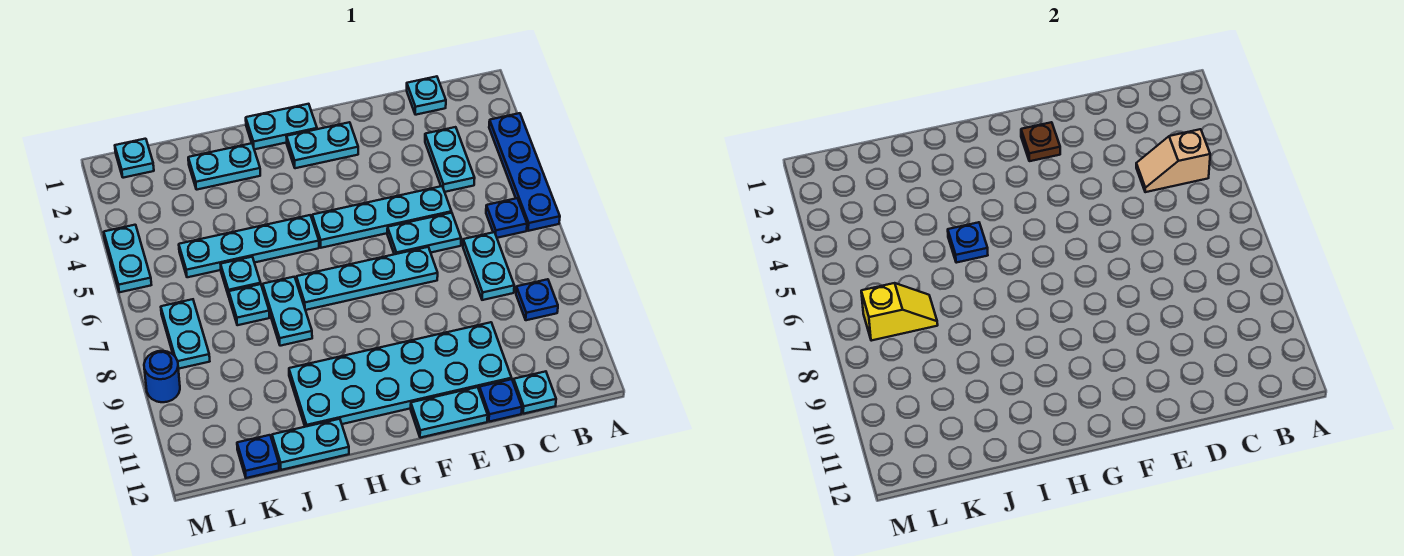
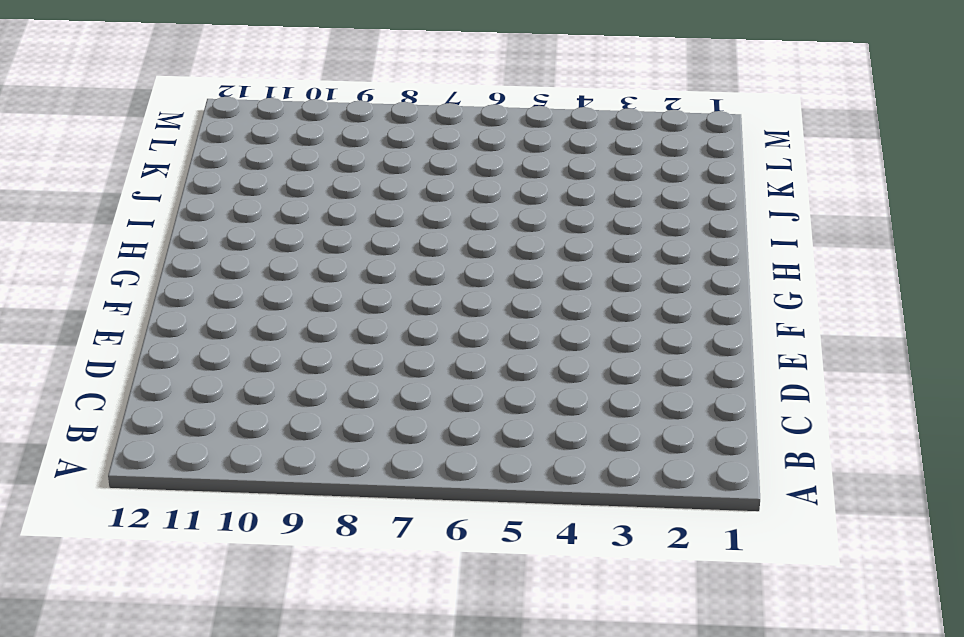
none -> blue 1x4 plate [489,113,560,231]
none -> blue 1x1 plate [486,198,527,238]
none -> blue 1x1 plate [516,279,558,320]
none -> cyan 1x1 plate [407,76,446,115]

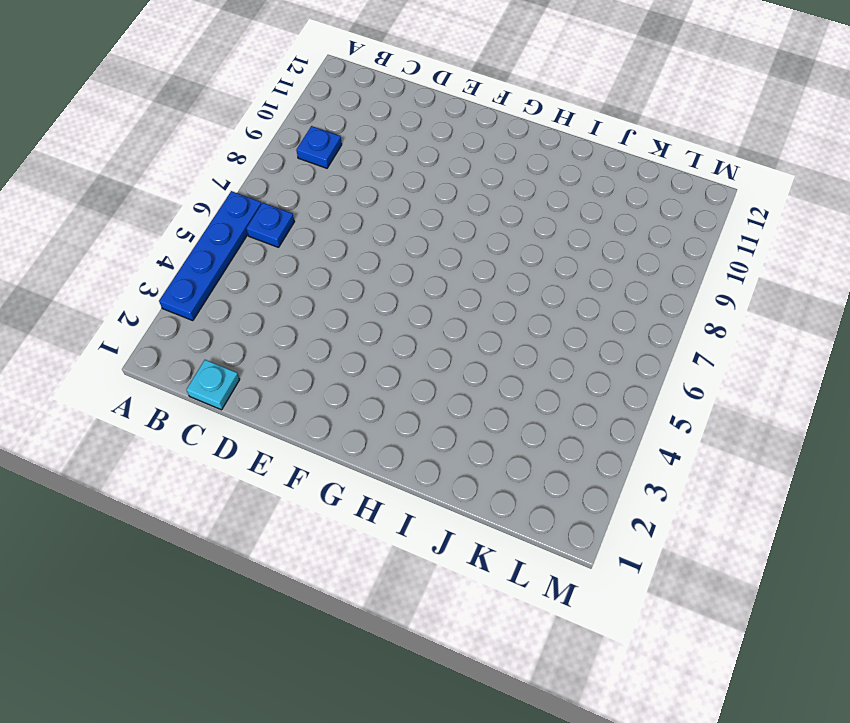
none -> cyan 1x2 plate [425,127,475,192]
none -> cyan 1x2 plate [463,232,514,300]
none -> cyan 1x1 plate [513,371,556,414]
none -> cyan 1x4 plate [312,186,451,248]

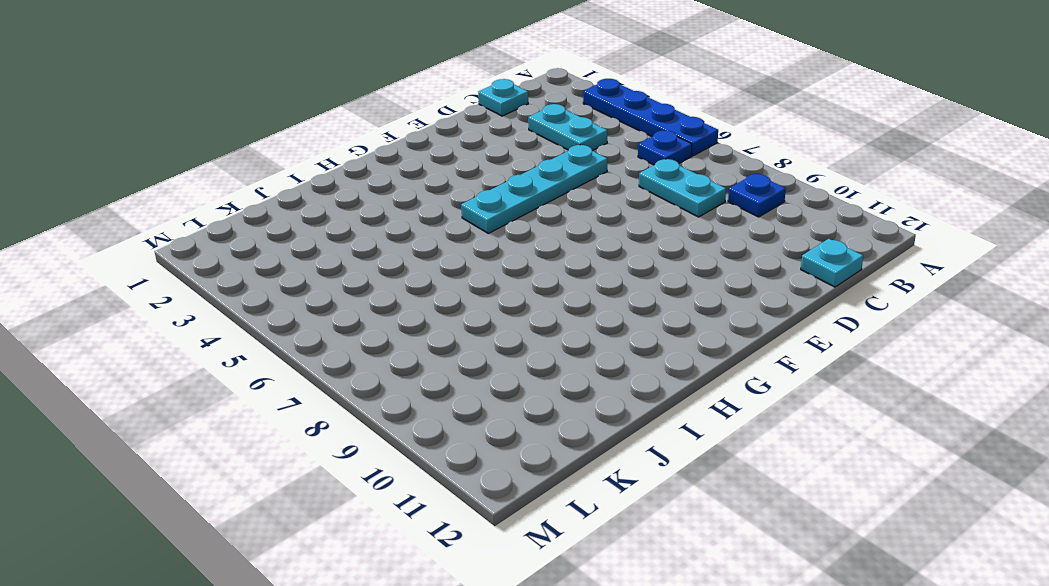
none -> cyan 1x2 plate [387,213,461,254]
none -> cyan 2x6 plate [289,322,512,427]
none -> blue 1x1 plate [479,379,522,422]
none -> cyan 1x4 plate [296,247,438,310]

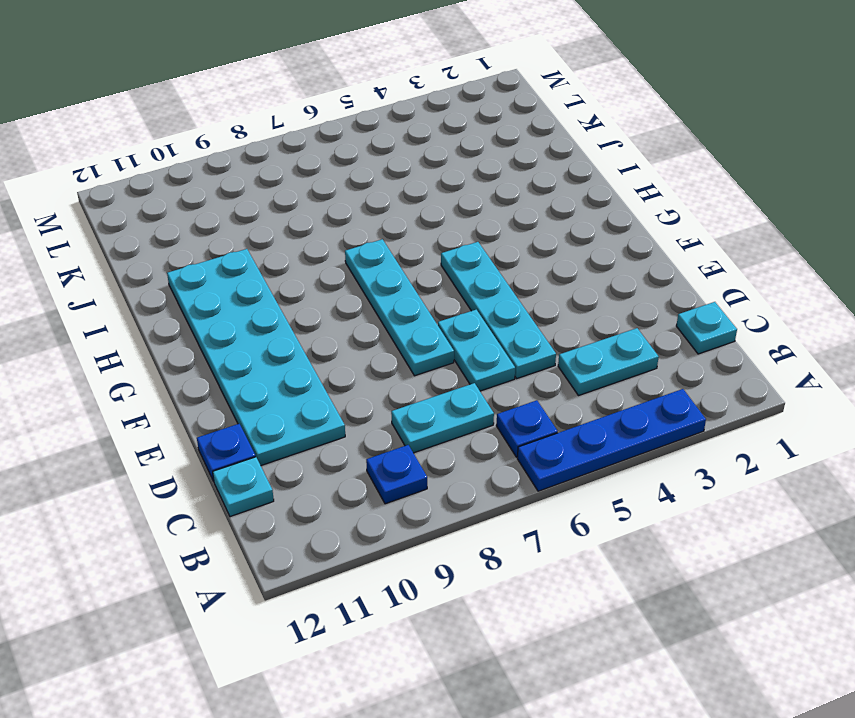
none -> cyan 1x2 plate [411,387,488,438]
none -> cyan 1x2 plate [286,122,358,168]
none -> cyan 1x2 plate [246,104,317,149]
none -> cyan 1x4 plate [179,215,319,277]

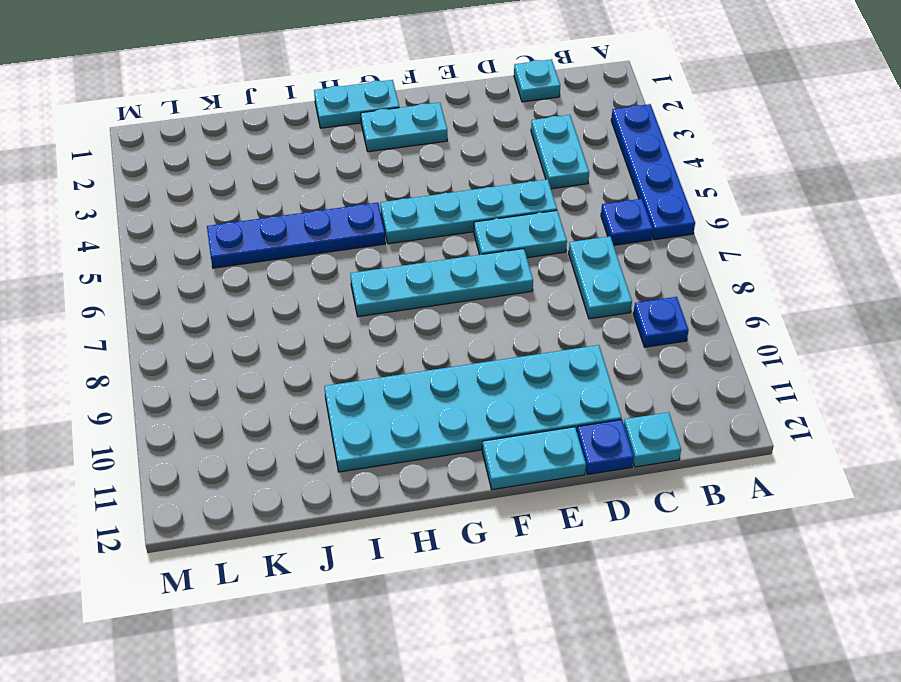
blue 1x4 plate [207,203,385,268] -> cyan 1x4 plate [179,215,319,277]
none -> cyan 1x2 plate [188,143,260,190]
none -> cyan 1x2 plate [263,277,312,346]
none -> cyan 1x2 plate [272,419,349,470]
none -> cyan 1x1 plate [221,257,261,296]

